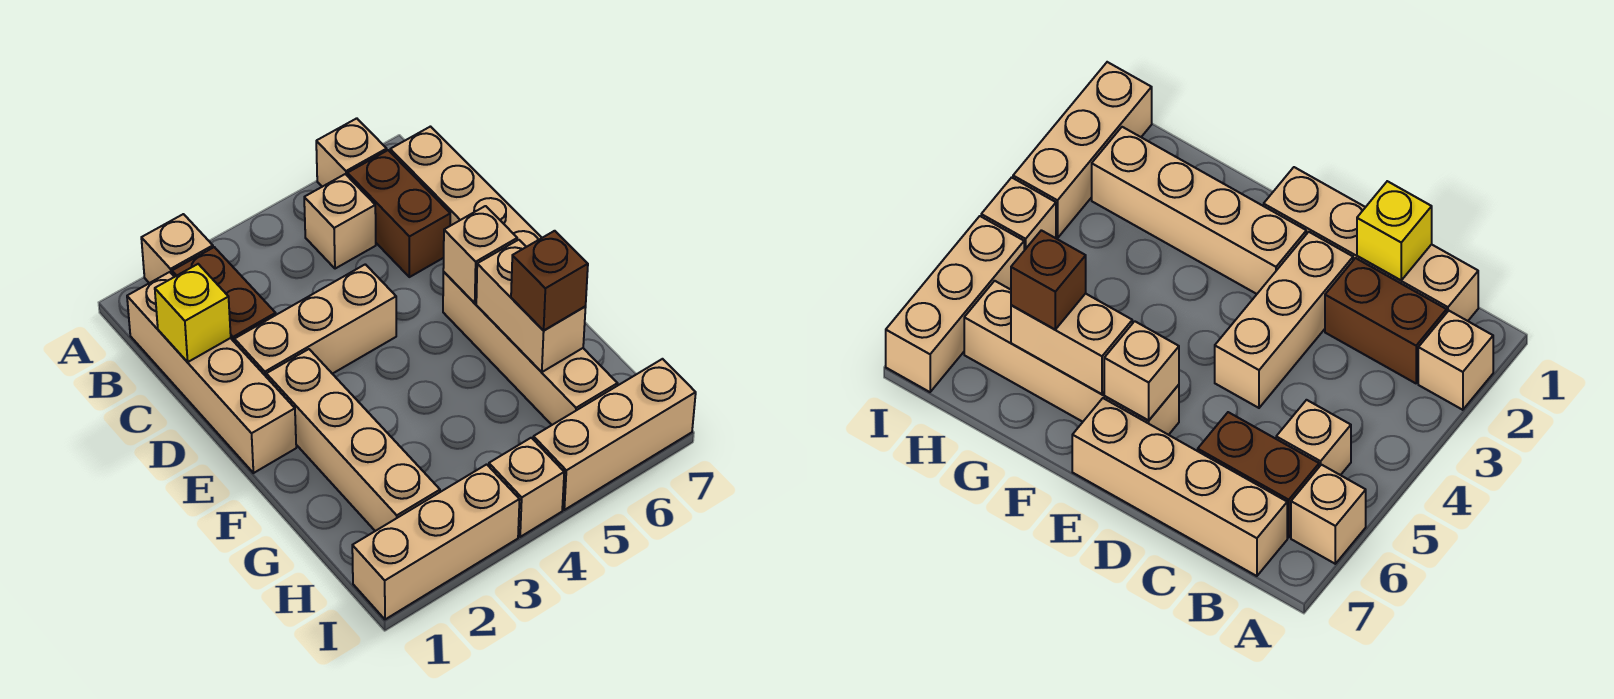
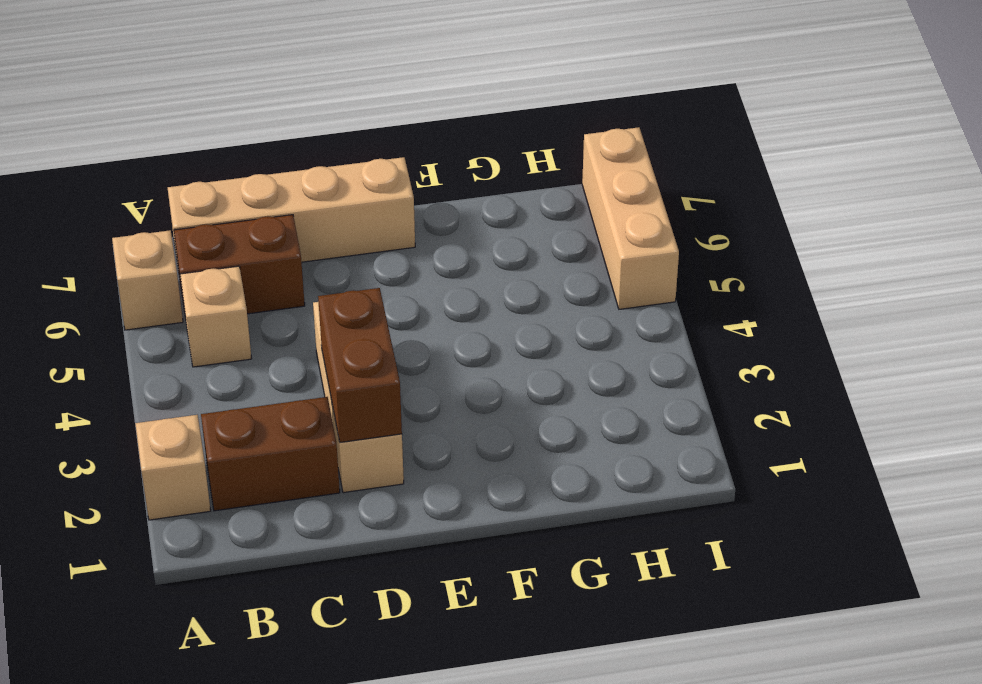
brown 1x2 brick [318,288,402,442] -> none
none -> tan 1x4 brick [127,272,296,473]
none -> tan 1x4 brick [266,349,440,531]
none -> tan 1x4 brick [443,272,618,425]

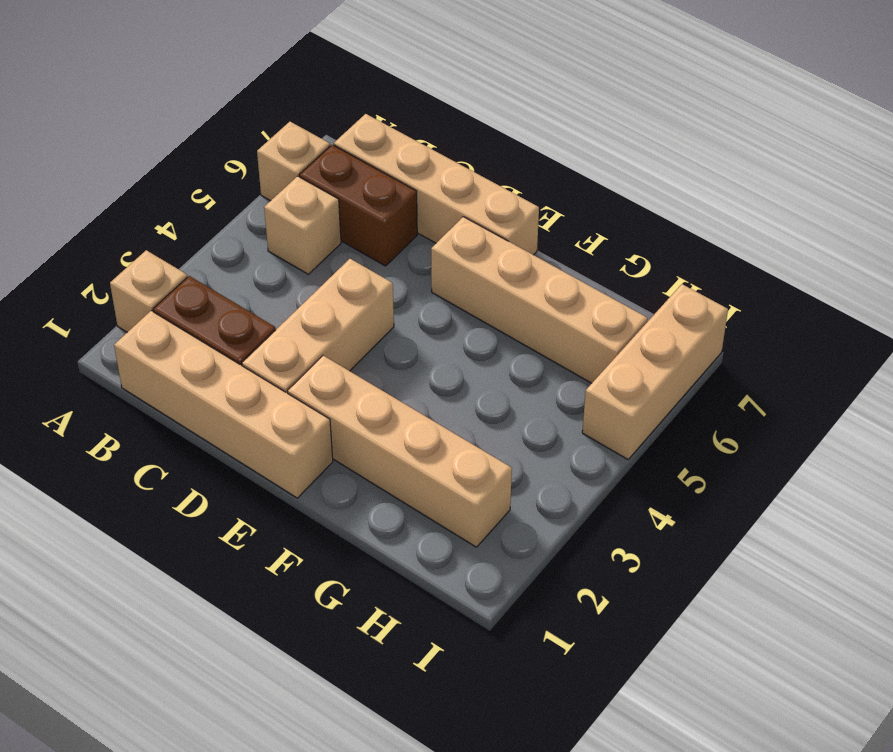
none -> tan 1x3 brick [352,464,520,619]
none -> tan 1x1 brick [489,438,564,537]
none -> yellow 1x1 brick [155,264,231,362]

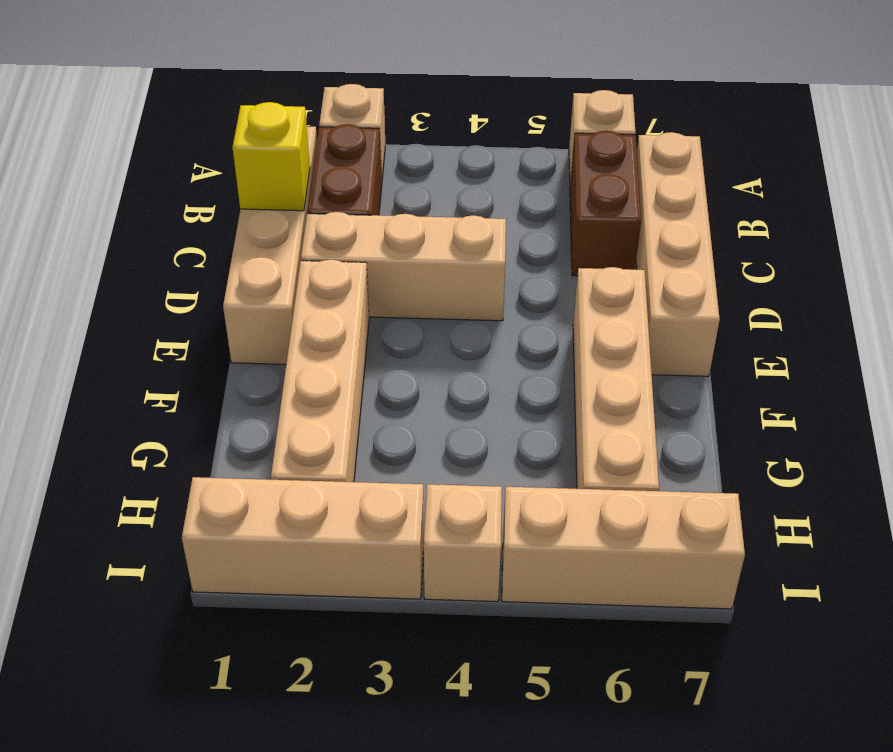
none -> tan 1x1 brick [304,174,376,269]
none -> tan 1x1 brick [443,206,517,303]
none -> tan 1x2 brick [476,240,586,372]

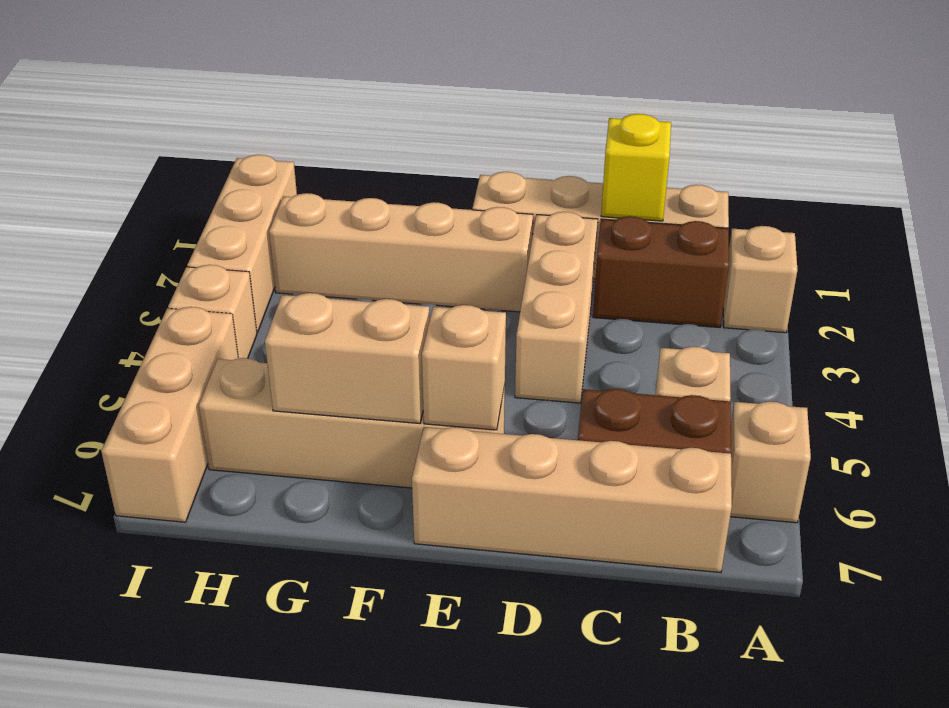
none -> brown 1x1 brick [511,231,588,331]

